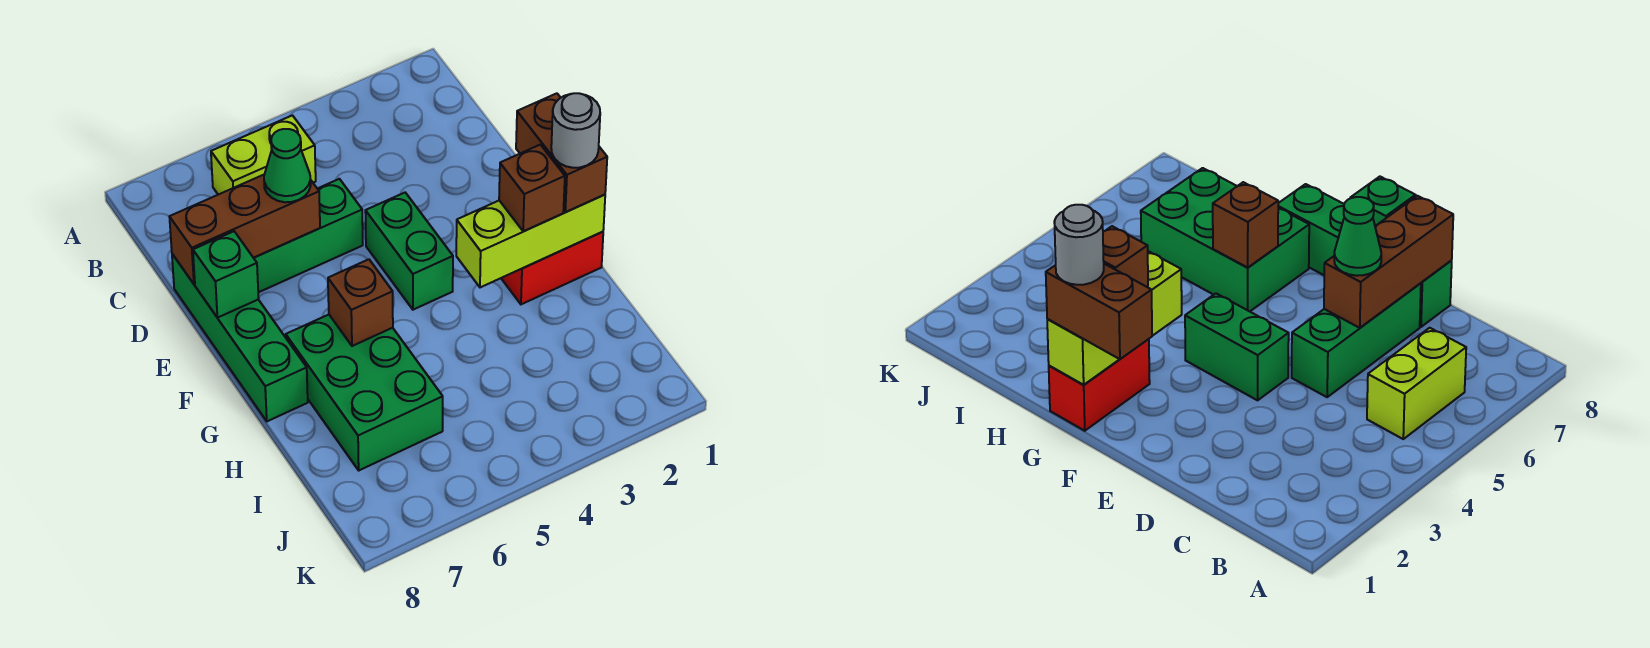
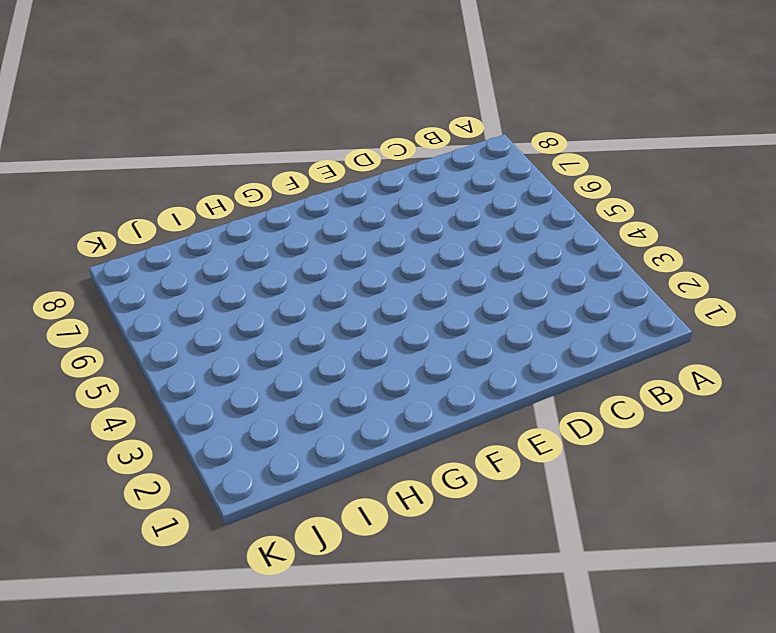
none -> lime 1x2 brick [211,115,316,195]
none -> green 1x3 brick [254,179,363,292]
none -> green 1x4 brick [172,254,308,421]

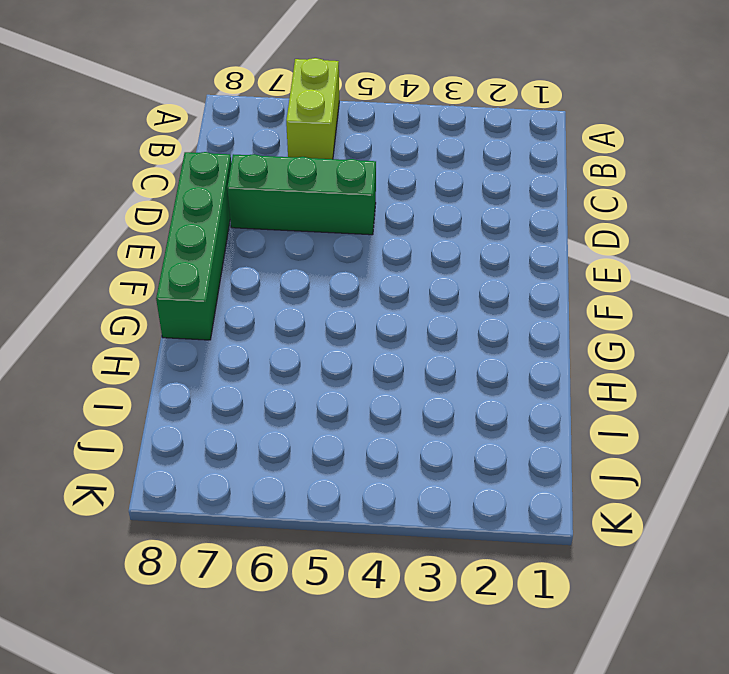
lime 1x2 brick [286,58,339,159] -> lime 1x2 brick turned to [211,115,316,195]
none -> green 1x2 brick [365,193,453,310]
none -> red 1x2 brick [501,232,603,304]
none -> green 2x3 brick [286,315,443,470]

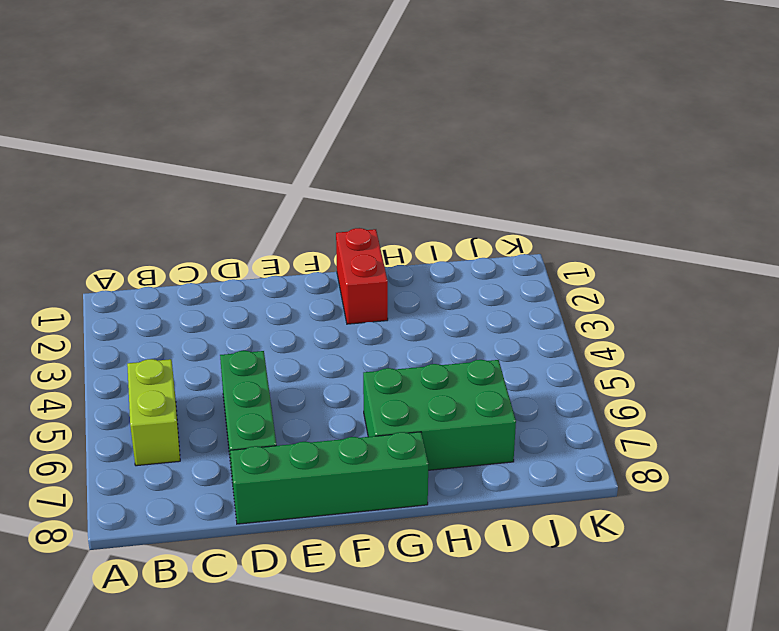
none -> green 1x2 brick [365,193,453,310]
none -> brown 1x3 brick [169,175,320,284]
none -> green 1x1 brick [193,231,259,318]

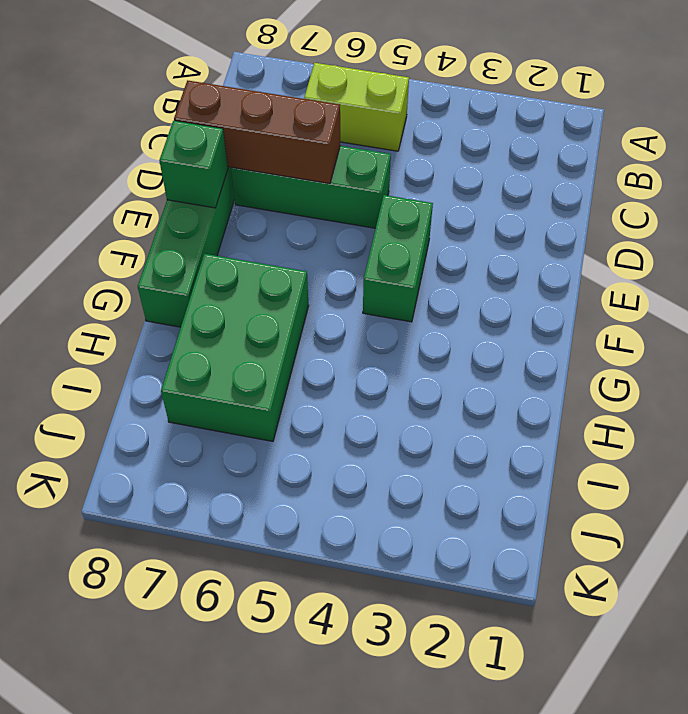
none -> red 1x2 brick [501,232,603,304]
none -> lime 1x3 brick [456,195,605,287]
none -> brown 1x1 brick [328,259,393,346]

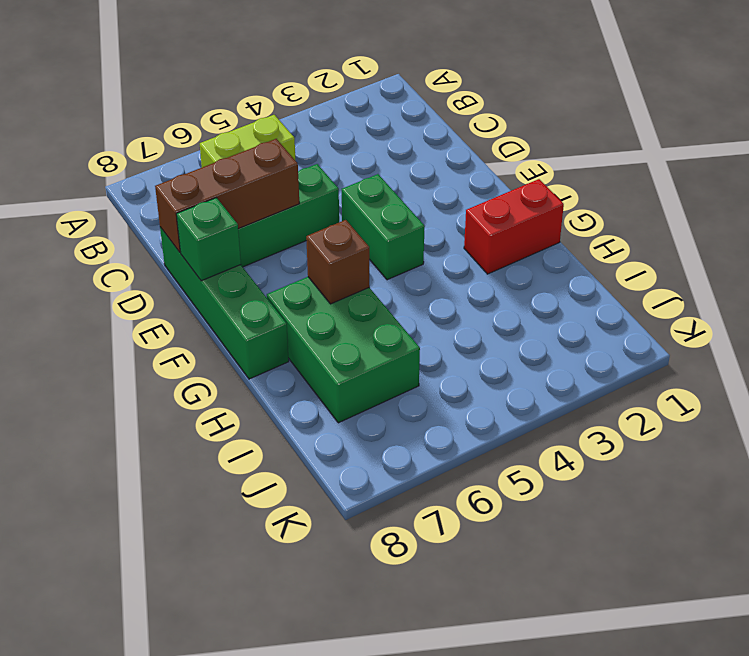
none -> lime 1x3 brick [456,195,605,287]
none -> green 1x1 cone [264,129,311,202]
none -> brown 1x2 brick [516,93,607,212]

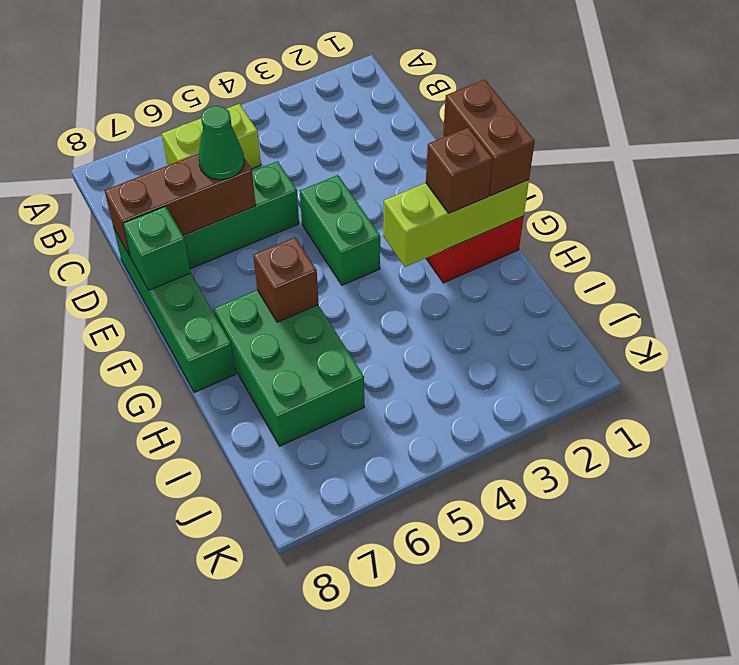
none -> grey 1x1 round brick [551,93,600,168]

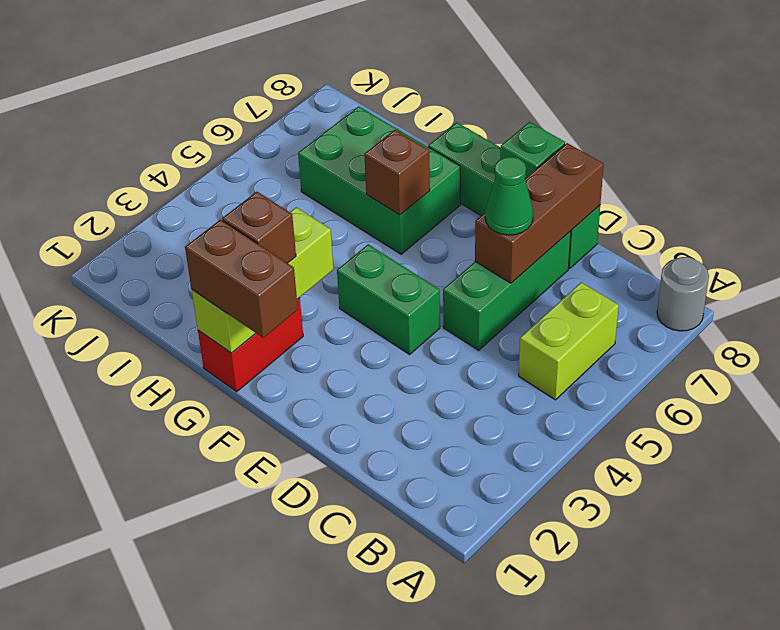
grey 1x1 round brick [657,257,709,331] -> grey 1x1 round brick moved to [551,93,600,168]

